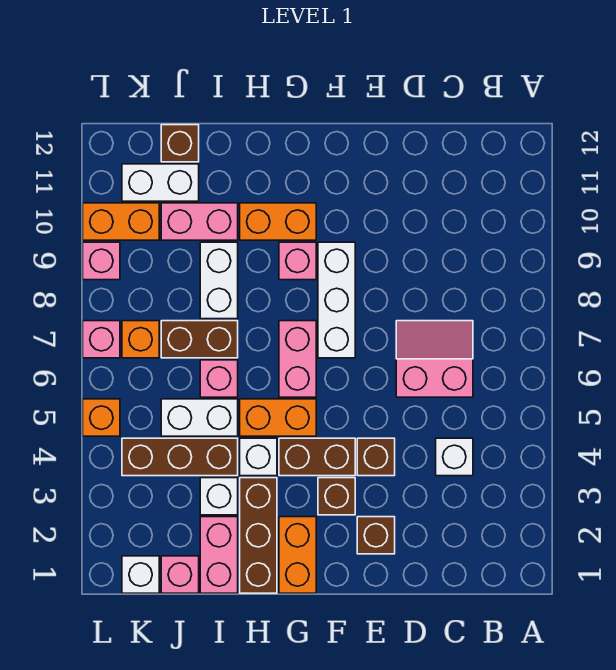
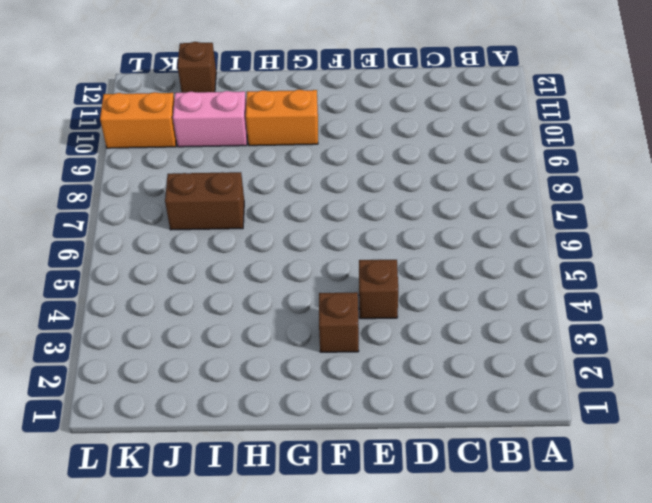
none -> white 1x1 brick [436,438,473,476]
none -> pink 2x2 slope [396,321,473,397]
none -> brown 1x1 brick [357,517,395,554]
none -> brown 1x2 brick [279,438,355,476]

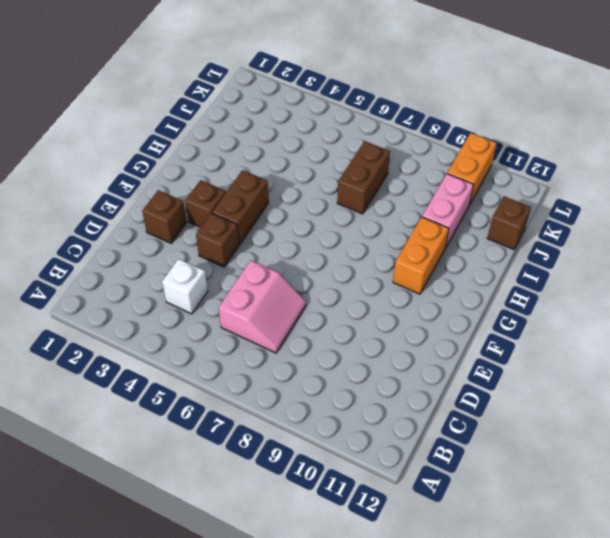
none -> white 1x3 brick [318,242,355,358]
none -> orange 1x2 brick [279,517,316,593]
none -> orange 1x2 brick [240,399,316,436]
none -> pink 1x2 brick [279,321,316,397]

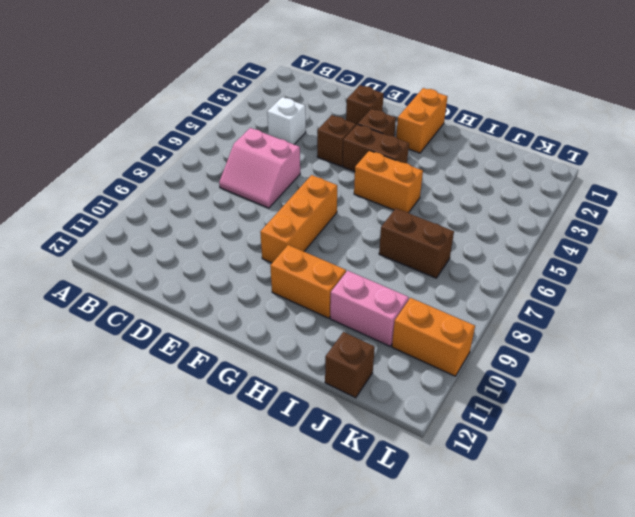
orange 1x3 brick [260,175,337,263] -> white 1x3 brick [318,242,355,358]
none -> pink 1x2 brick [279,321,316,397]
none -> pink 1x1 brick [279,242,316,280]
none -> brown 1x3 brick [240,478,277,593]
none -> white 1x1 brick [240,438,277,476]

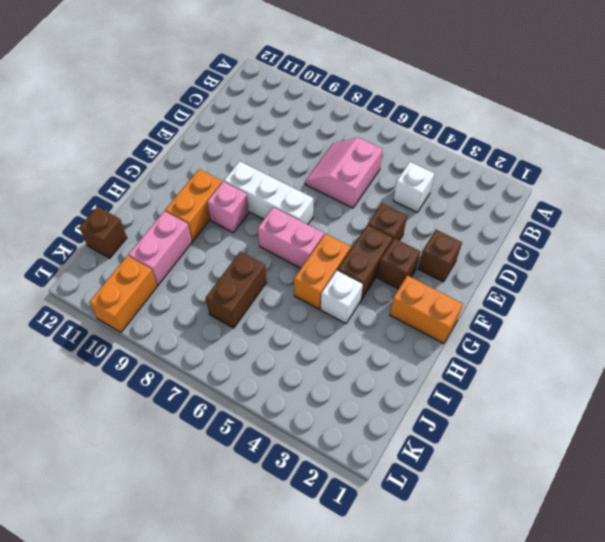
none -> brown 1x3 brick [240,478,277,593]
none -> pink 1x2 brick [200,517,238,593]
none -> white 1x1 brick [200,478,238,515]
none -> brown 1x3 brick [122,438,238,476]

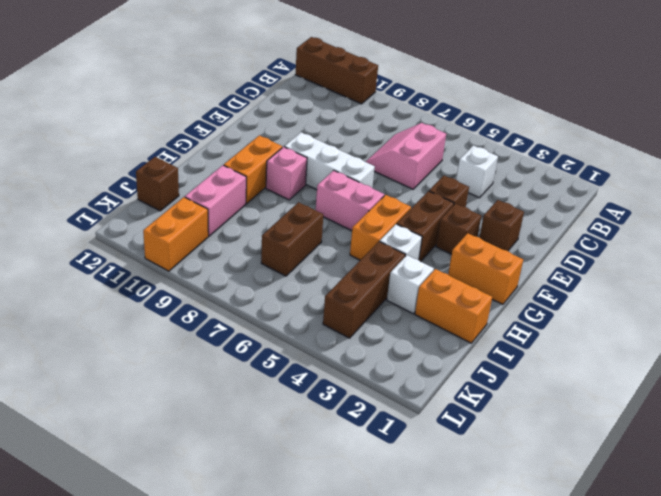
brown 1x3 brick [295,37,378,104] -> brown 1x3 brick moved to [240,478,277,593]
orange 1x2 brick [415,269,492,343] -> pink 1x2 brick [200,517,238,593]
none -> white 1x2 brick [161,399,238,436]
none -> pink 1x1 brick [200,360,238,397]
none -> white 1x2 brick [200,242,238,319]
none -> pink 1x1 brick [161,556,199,593]

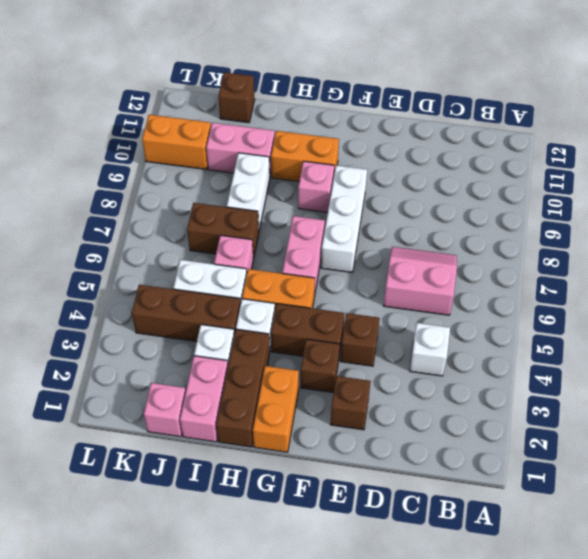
none -> white 1x2 brick [122,164,199,201]
none -> white 1x1 brick [122,556,159,593]
none -> orange 1x1 brick [122,321,159,358]
none -> orange 1x1 brick [83,399,120,436]

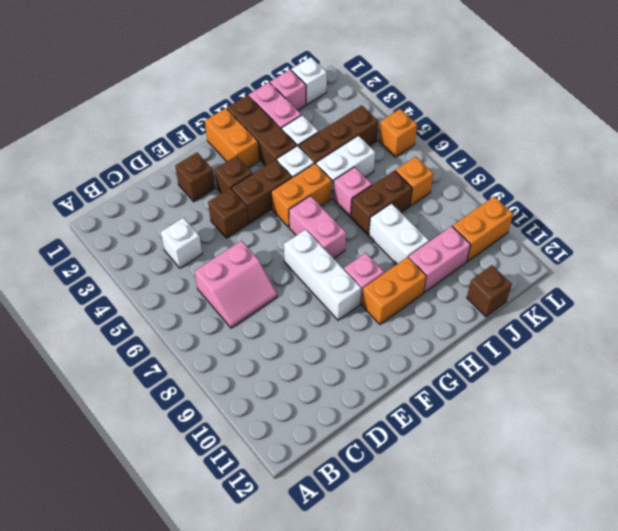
none -> white 1x2 brick [122,164,199,201]
none -> pink 1x1 brick [83,321,120,358]
none -> pink 1x1 brick [83,242,120,280]

